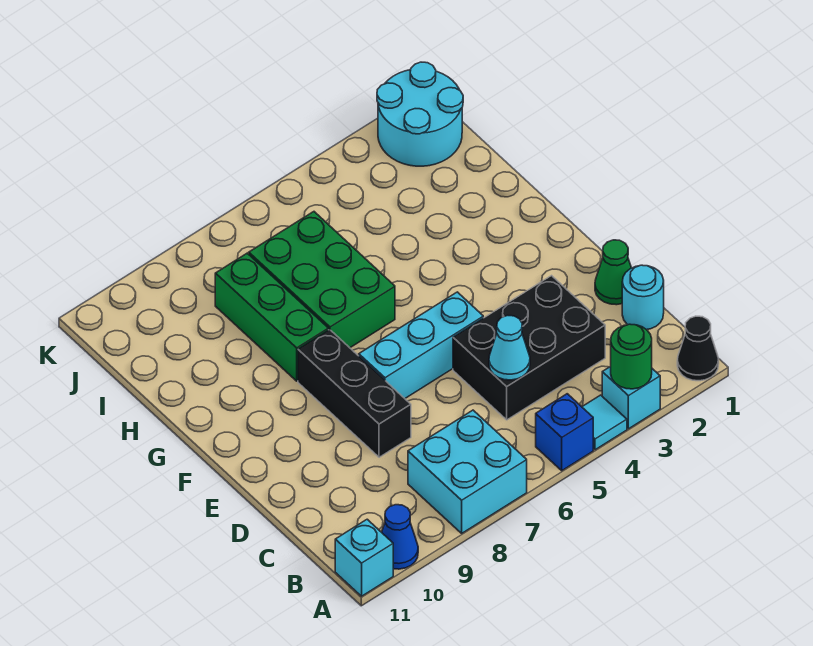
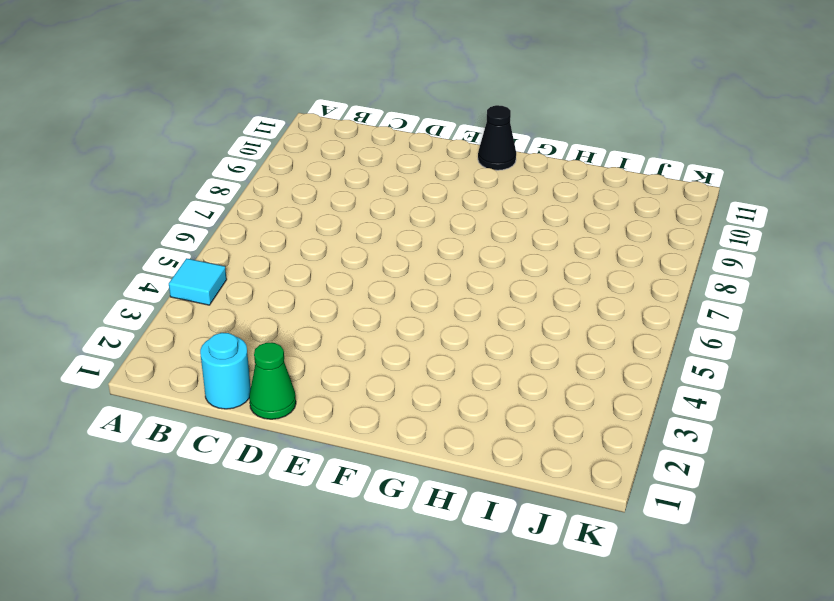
black 1x1 cone [478,105,516,170] -> black 1x1 cone moved to [677,316,719,381]
none -> cyan 1x1 brick [602,366,660,429]
none -> blue 1x1 brick [536,394,593,471]
none -> cyan 2x2 brick [408,410,527,533]

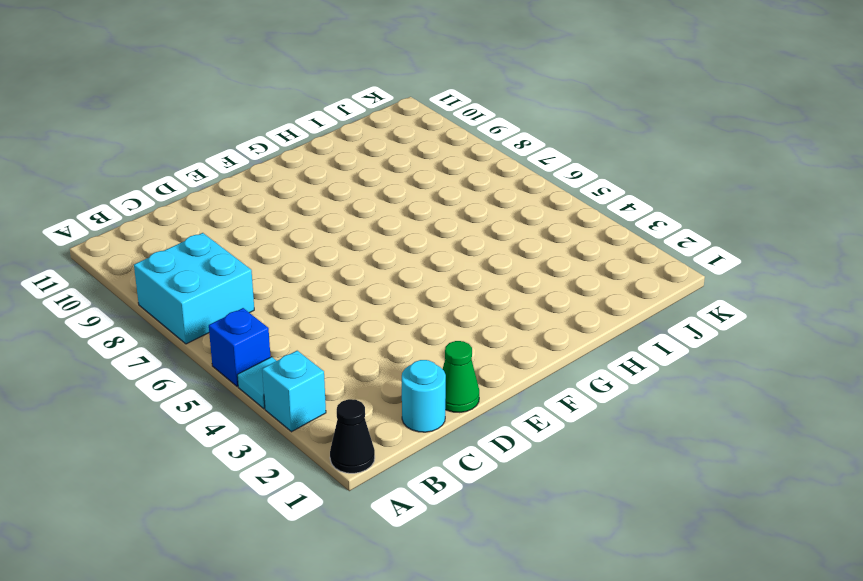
none -> blue 1x1 cone [382,505,418,569]
none -> cyan 1x1 brick [335,519,393,596]
none -> black 2x3 brick [453,276,605,420]

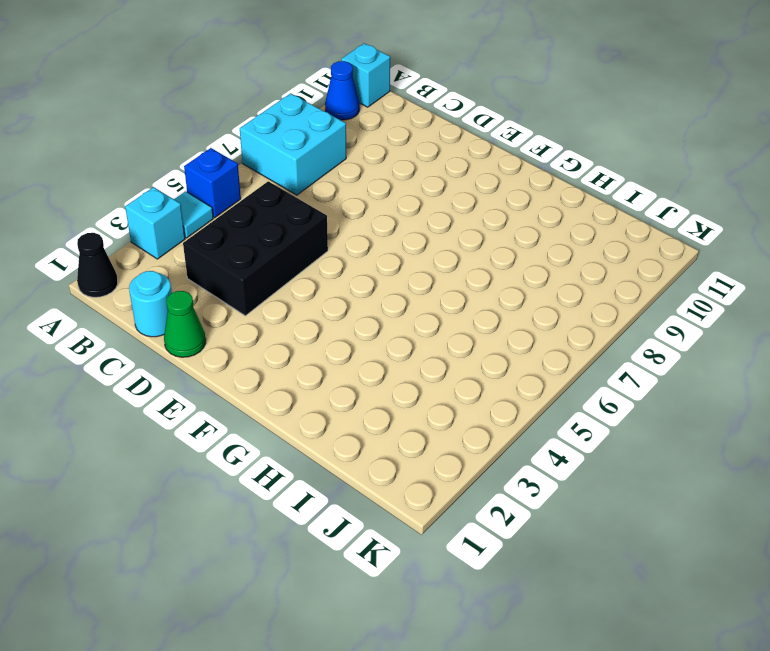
none -> black 1x3 brick [298,329,411,457]
none -> cyan 1x3 brick [359,292,483,398]
none -> green 2x3 brick [249,212,395,348]

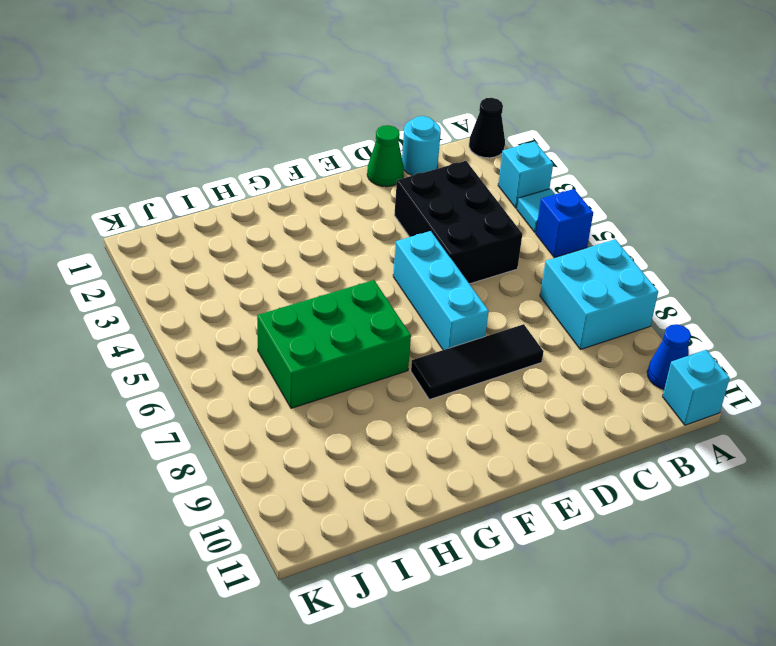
black 1x3 tile [411,324,544,400] -> black 1x3 brick [298,329,411,457]
none -> green 1x3 brick [215,253,328,381]
none -> cyan 2x2 round brick [377,62,463,166]
none -> green 1x1 round brick [611,324,652,389]

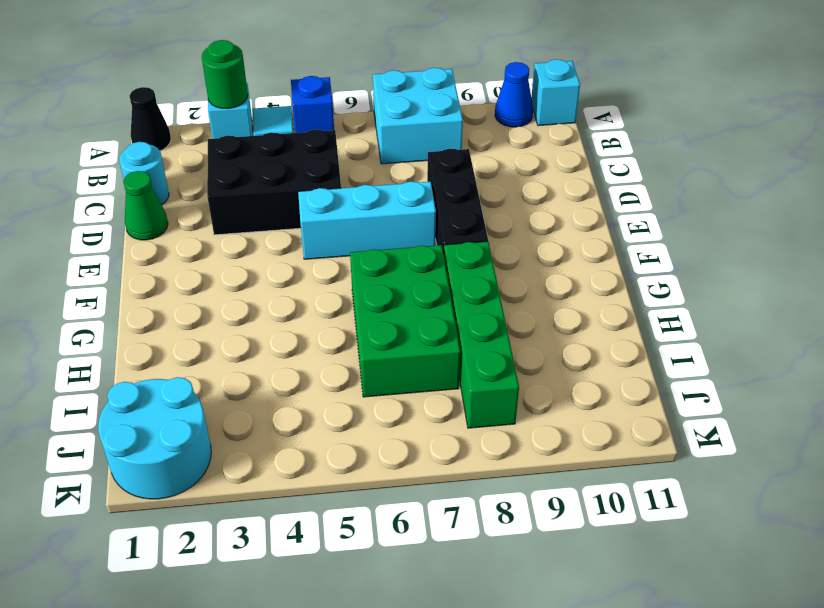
green 1x4 brick [444,241,519,428] -> green 1x3 brick [215,253,328,381]
none -> cyan 1x1 cone [489,315,530,380]

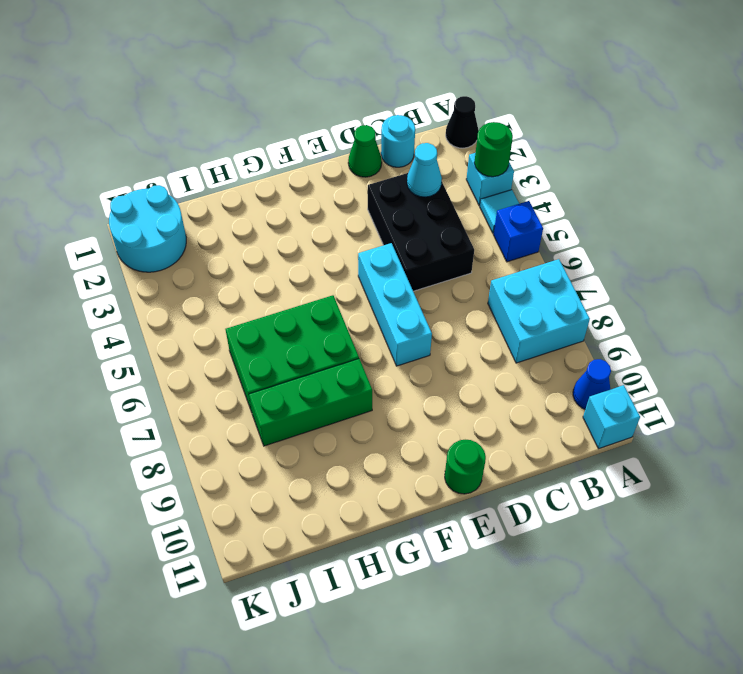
cyan 1x1 cone [407,143,442,197] -> cyan 1x1 cone moved to [489,315,530,380]
green 1x1 round brick [445,440,486,494] -> none
none -> black 1x3 brick [298,329,411,457]

